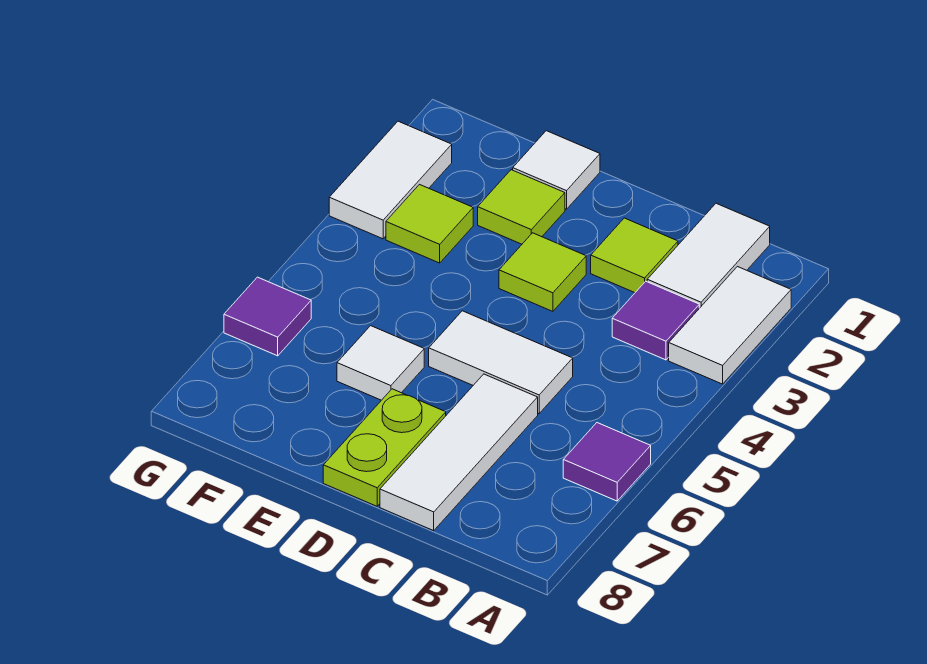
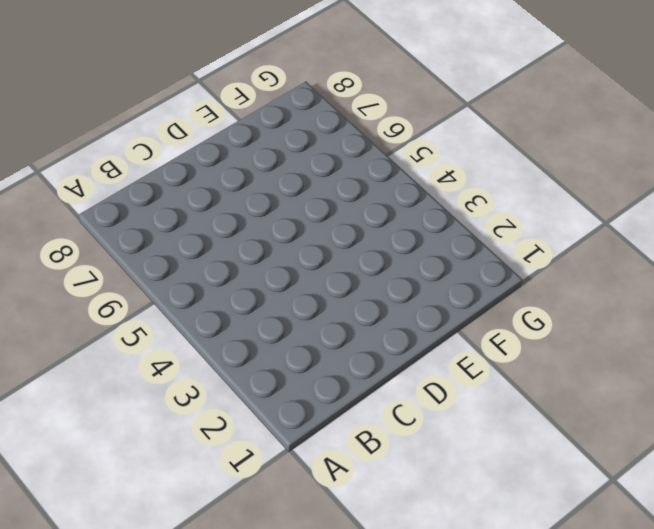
none -> white 1x2 tile [669,267,791,384]
none -> purple 1x1 tile [563,423,651,501]
none -> white 1x2 tile [647,203,770,308]

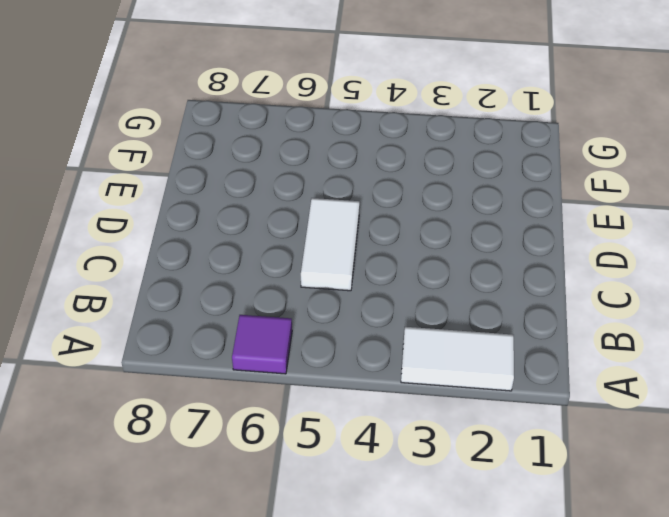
none -> white 1x2 tile [647,203,770,308]
none -> purple 1x1 tile [612,281,699,360]
none -> lime 1x1 tile [591,218,678,293]

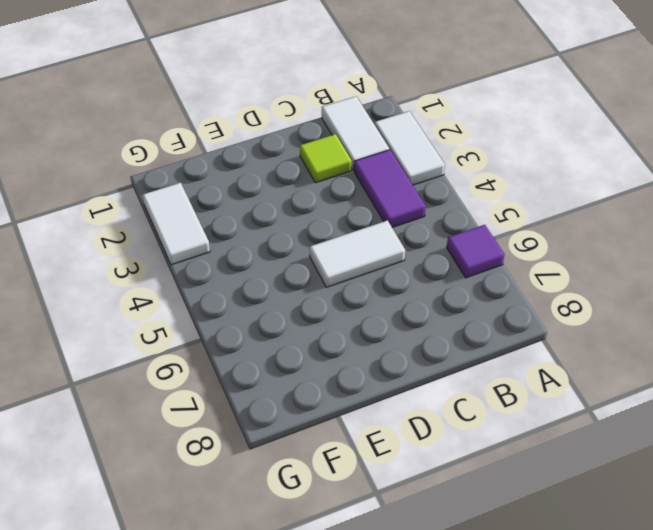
purple 1x2 tile [354,150,426,227] -> purple 1x1 tile [612,281,699,360]
none -> white 1x3 tile [380,374,538,531]
none -> lime 1x1 tile [499,233,586,311]
none -> lime 1x2 plate [323,389,446,506]

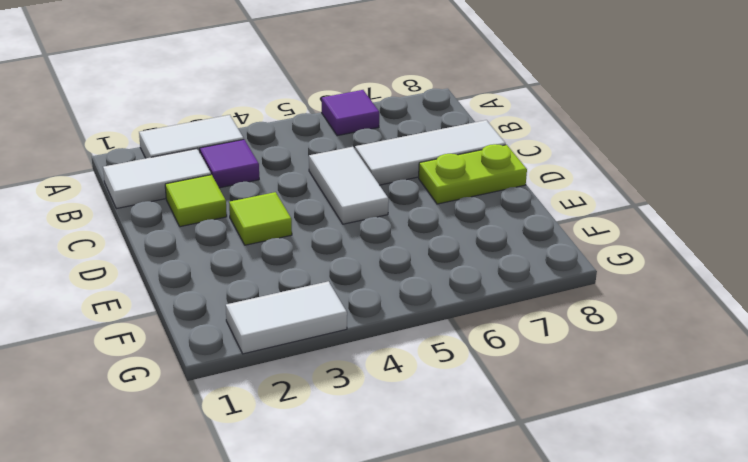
none -> white 1x1 tile [513,131,600,209]
none -> lime 1x1 tile [478,170,565,244]
none -> white 1x1 tile [337,326,424,400]

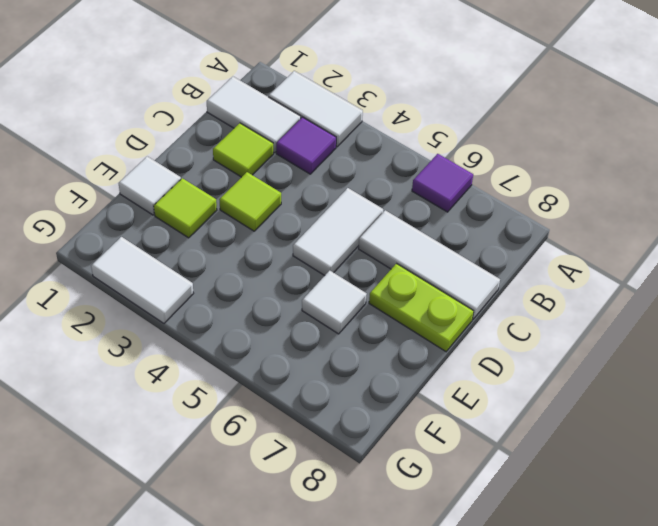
none -> lime 1x1 tile [386,185,473,263]
none -> purple 1x1 tile [224,277,311,356]

